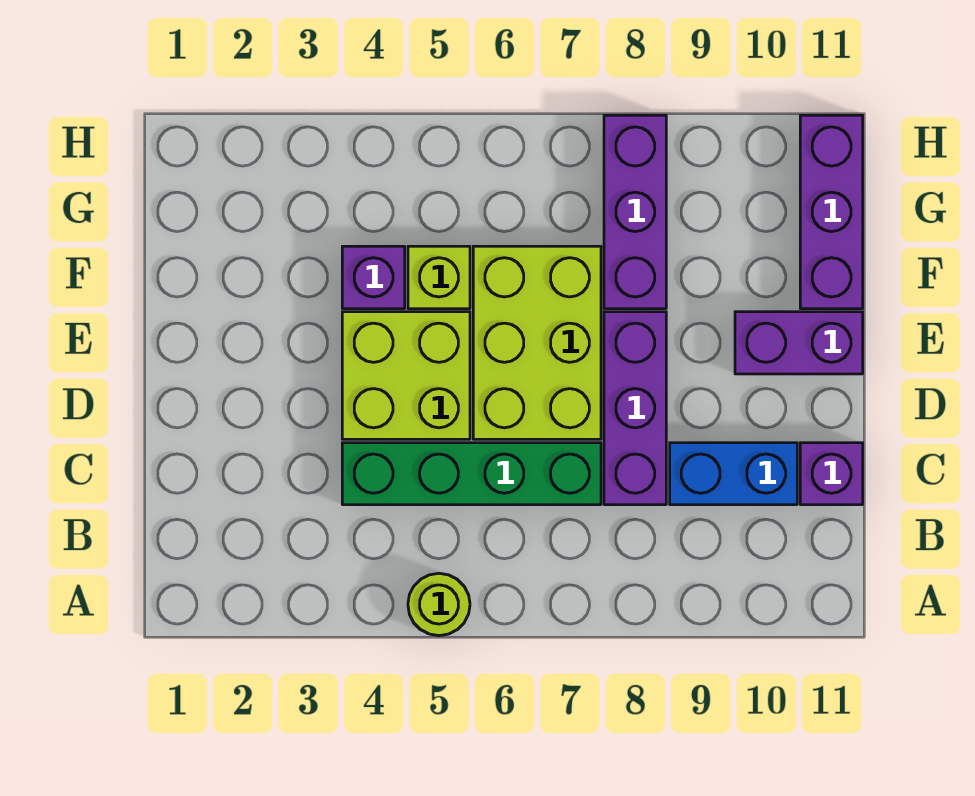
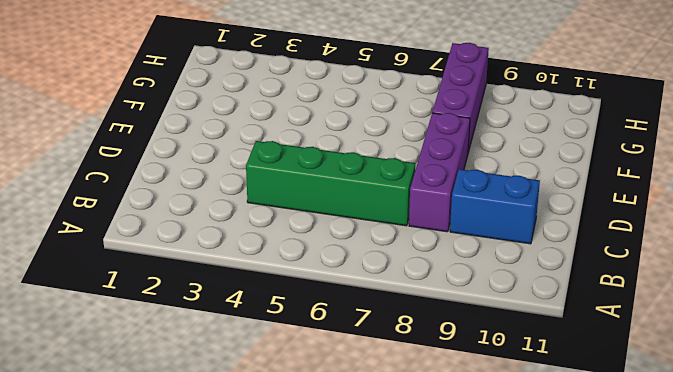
none -> lime 1x1 round brick [408,573,470,636]
none -> purple 1x1 brick [800,443,863,505]
none -> lime 2x2 brick [342,312,470,439]

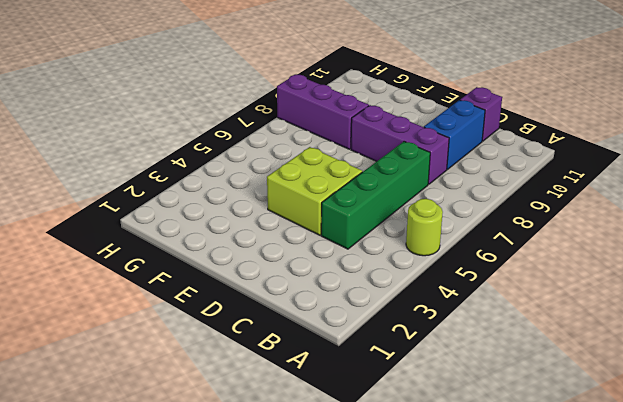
none -> lime 2x3 brick [473,246,601,439]
none -> purple 1x2 brick [735,312,863,374]
none -> purple 1x1 brick [342,246,405,309]

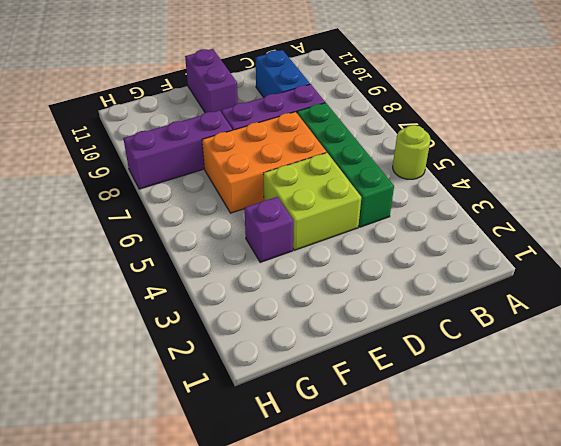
orange 2x3 brick [202,112,326,213] -> lime 2x3 brick [473,246,601,439]
none -> purple 1x1 brick [800,443,863,505]
none -> lime 1x1 brick [408,246,470,309]
none -> purple 1x3 brick [800,115,863,309]

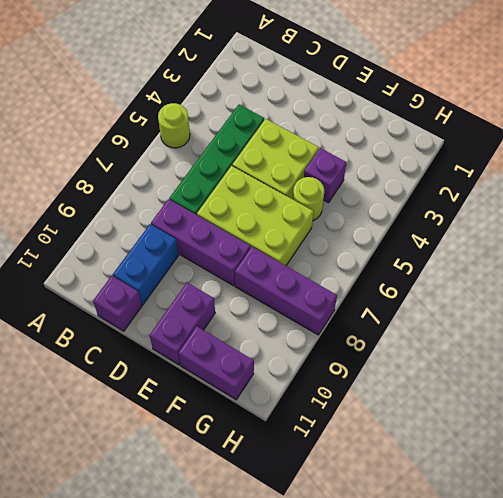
lime 1x1 round brick [293,177,324,221] -> lime 1x1 brick [408,246,470,309]
purple 1x2 brick [178,327,254,400] -> purple 1x3 brick [800,115,863,309]

